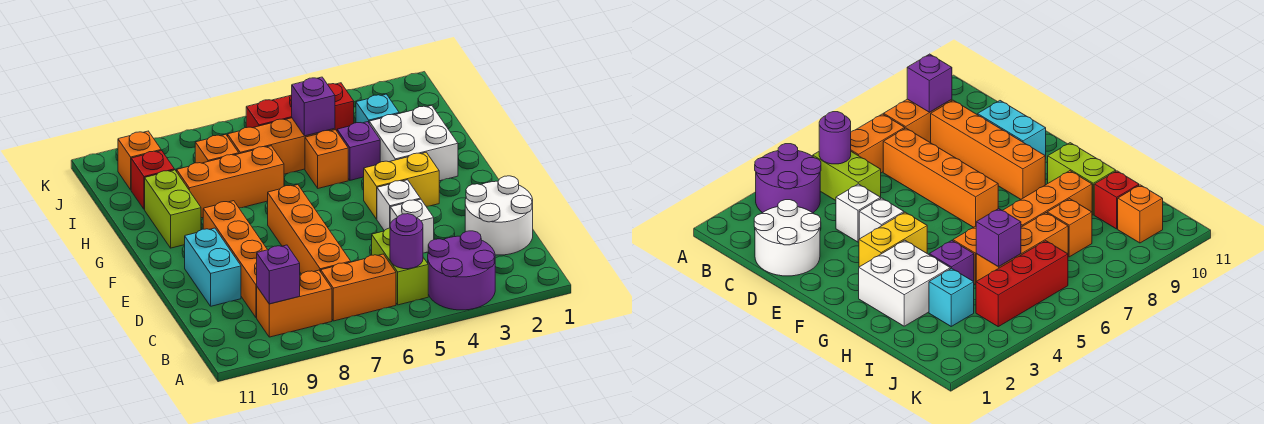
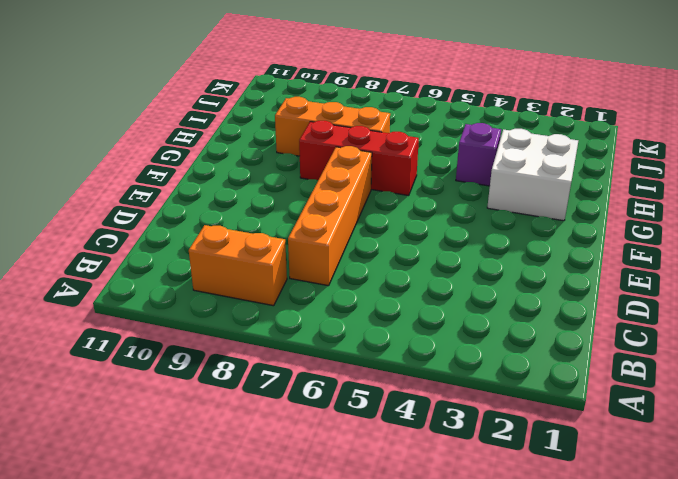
red 1x3 brick [299,121,419,195] -> red 1x3 brick moved to [246,83,354,131]
none -> purple 2x2 round brick [428,231,495,310]
none -> lime 1x2 brick [372,228,428,305]
none -> orange 1x2 brick [321,254,396,321]

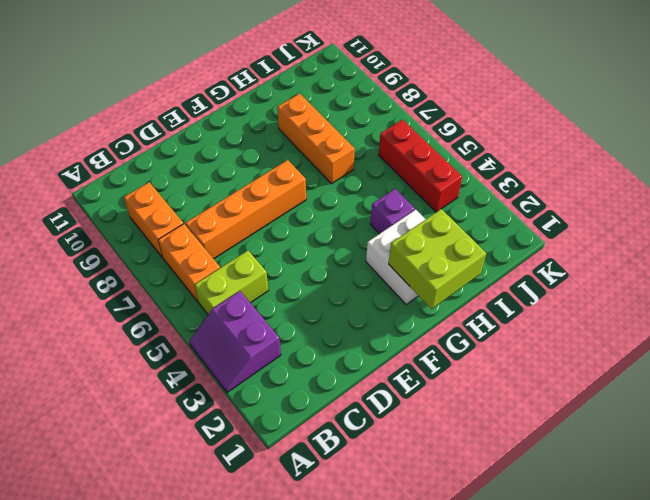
purple 2x2 slope [189,291,281,392] -> purple 2x2 round brick [428,231,495,310]
lime 2x2 brick [389,209,486,309] -> none
none -> white 2x2 round brick [465,176,533,255]
none -> orange 1x4 brick [203,201,267,318]
none -> white 1x1 brick [390,199,434,253]

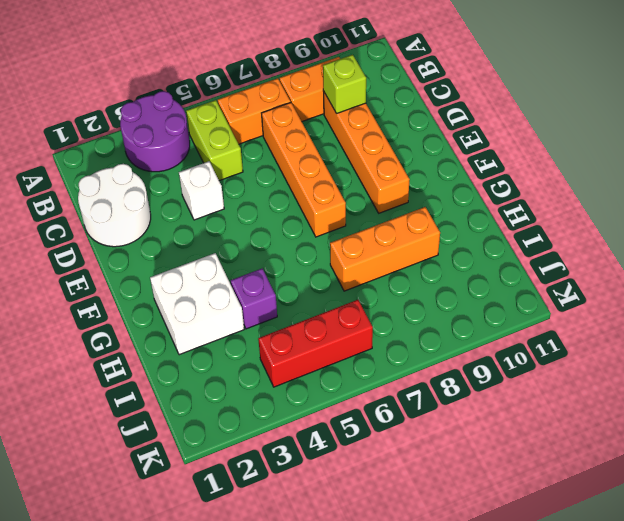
lime 1x1 brick [323,55,366,113] -> none
none -> cyan 1x2 brick [185,228,241,306]
none -> white 1x1 brick [377,180,420,231]
none -> yellow 1x2 brick [364,152,439,219]

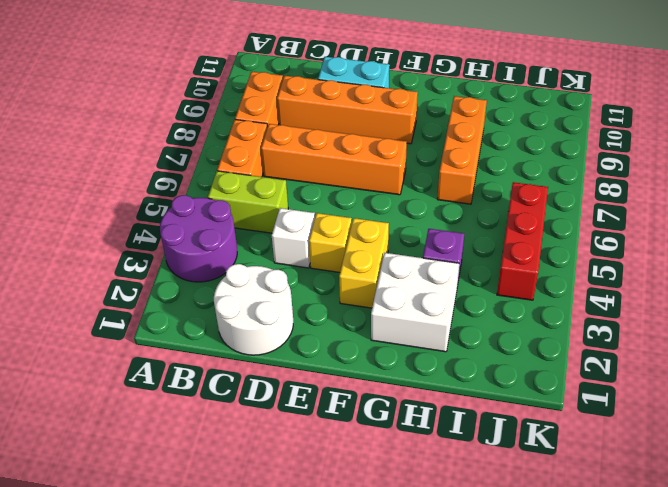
yellow 1x1 brick [309,213,352,272] -> white 1x1 brick [377,180,420,231]
none -> lime 1x2 brick [145,170,201,248]
none -> orange 1x1 brick [305,130,348,188]
none -> cyan 1x1 brick [356,94,399,123]

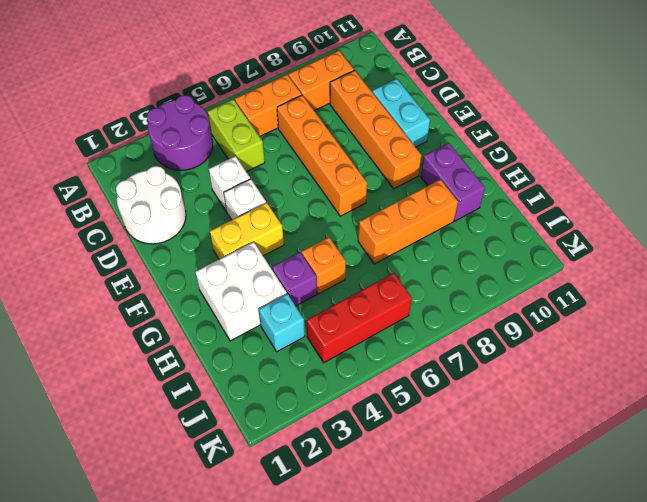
purple 1x2 brick [421,143,485,221] -> lime 1x2 brick [145,170,201,248]
none -> orange 1x3 brick [228,118,335,174]
none -> orange 1x1 brick [195,134,239,163]
none -> red 1x1 brick [131,151,174,209]

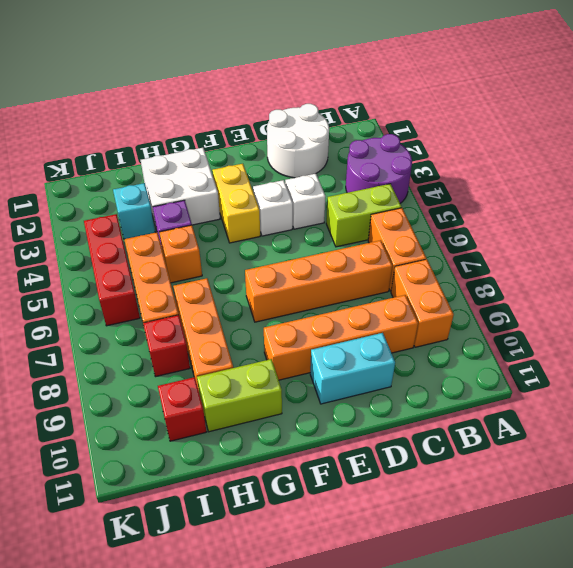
red 1x1 brick [143,315,190,377] -> orange 1x1 brick [195,134,239,163]
none -> orange 1x1 brick [118,131,161,190]
none -> purple 1x1 round brick [390,214,423,269]
none -> purple 1x1 brick [257,245,300,304]

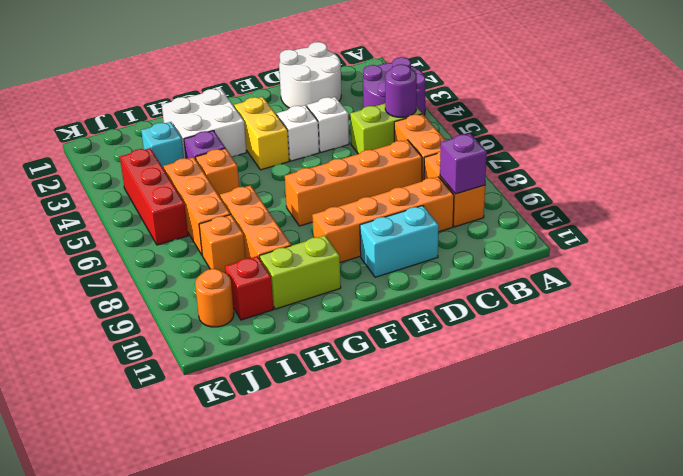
orange 1x1 round brick [195,269,234,327] -> orange 1x1 brick [118,131,161,190]
none -> purple 1x1 brick [292,77,335,136]

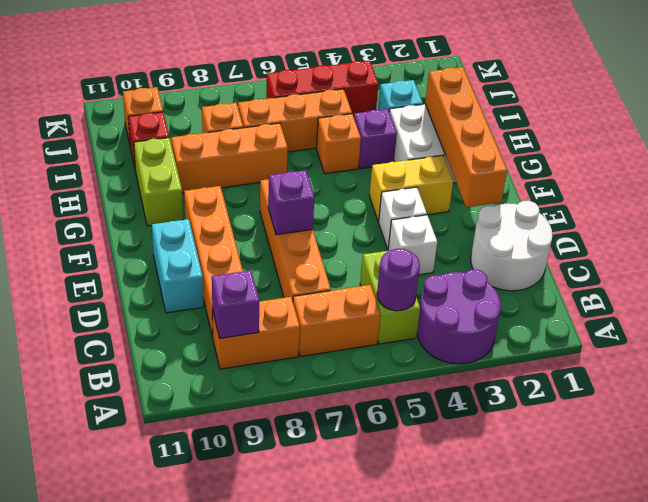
orange 1x4 brick [425,67,507,207] -> none
purple 1x1 brick [268,170,314,235] -> purple 1x1 brick moved to [292,77,335,136]

